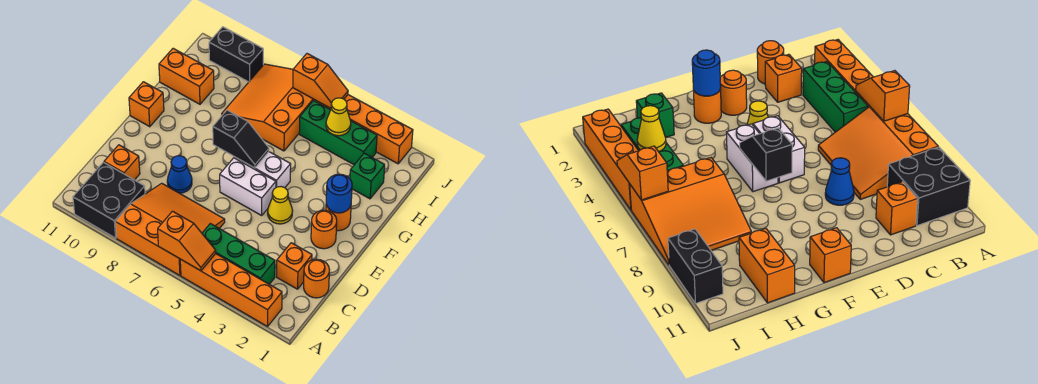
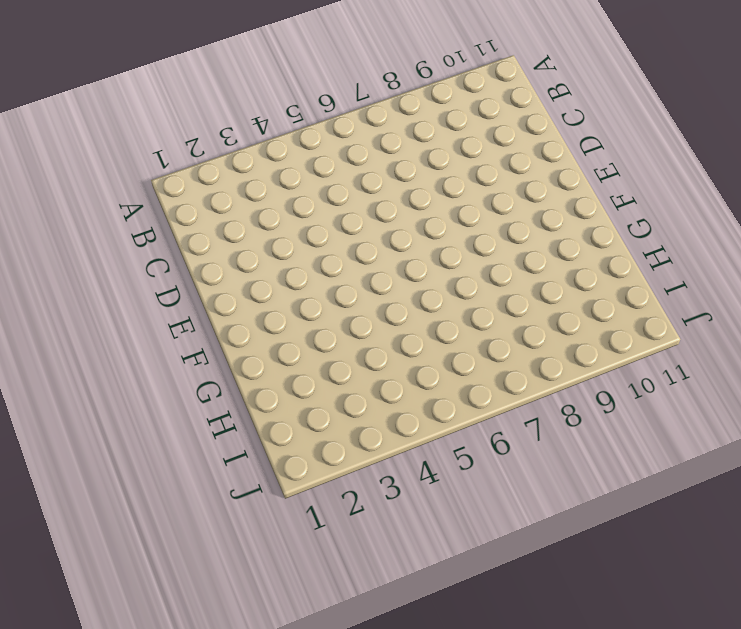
none -> orange 1x4 brick [180,254,282,327]
none -> orange 3x3 slope [115,183,225,275]
none -> black 2x2 brick [73,162,145,238]

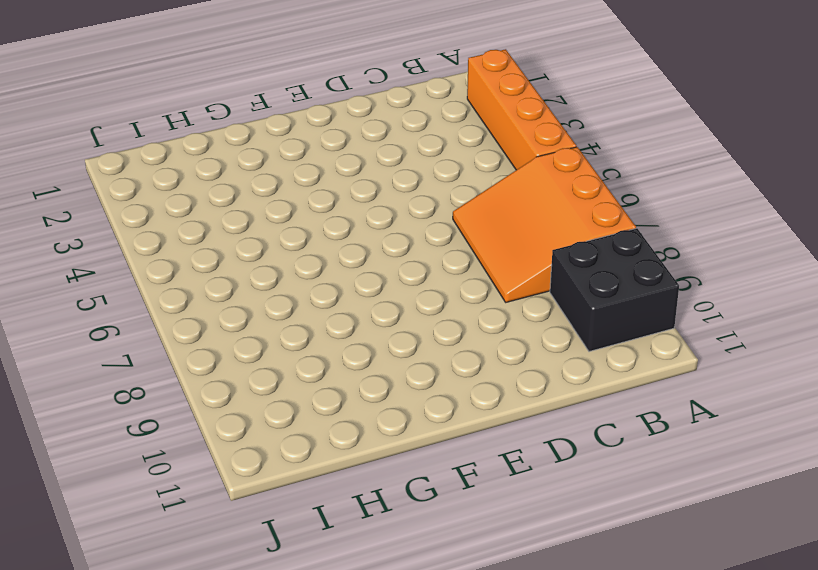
none -> green 1x3 brick [202,224,275,284]
none -> orange 1x1 round brick [304,259,329,298]
none -> orange 1x1 brick [277,243,312,289]

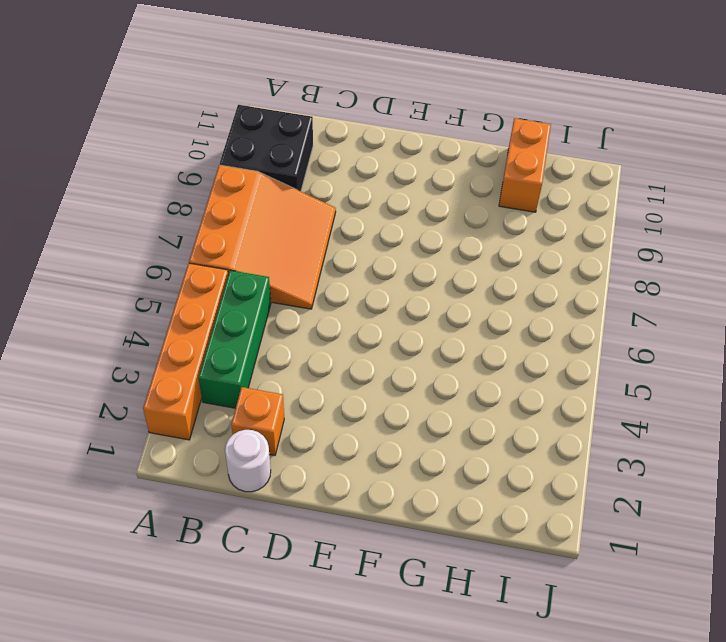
white 1x1 round brick [225,430,271,492] -> orange 1x1 round brick [304,259,329,298]
none -> orange 1x1 brick [104,145,140,180]
none -> blue 1x1 cone [167,156,192,193]
none -> orange 1x1 round brick [311,210,337,249]

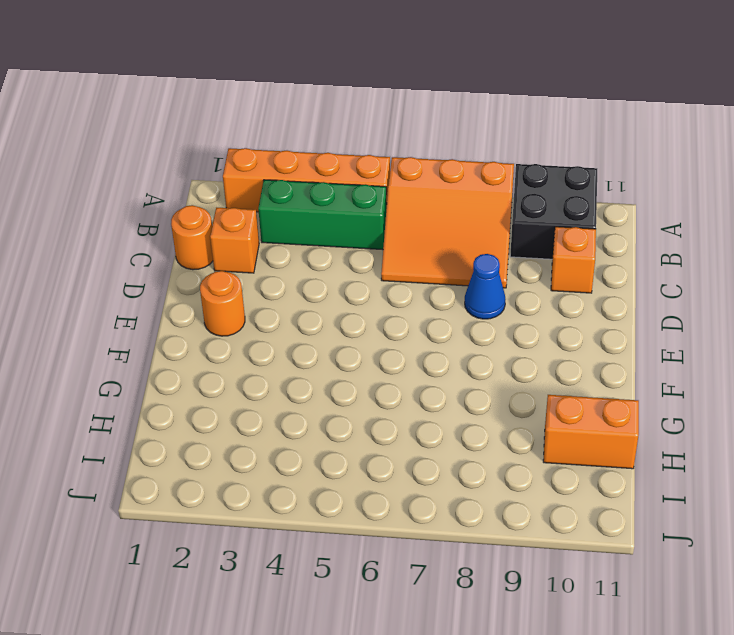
none -> yellow 1x1 cone [268,187,293,224]
none -> white 1x2 brick [220,158,276,215]
none -> orange 1x1 round brick [326,204,351,231]

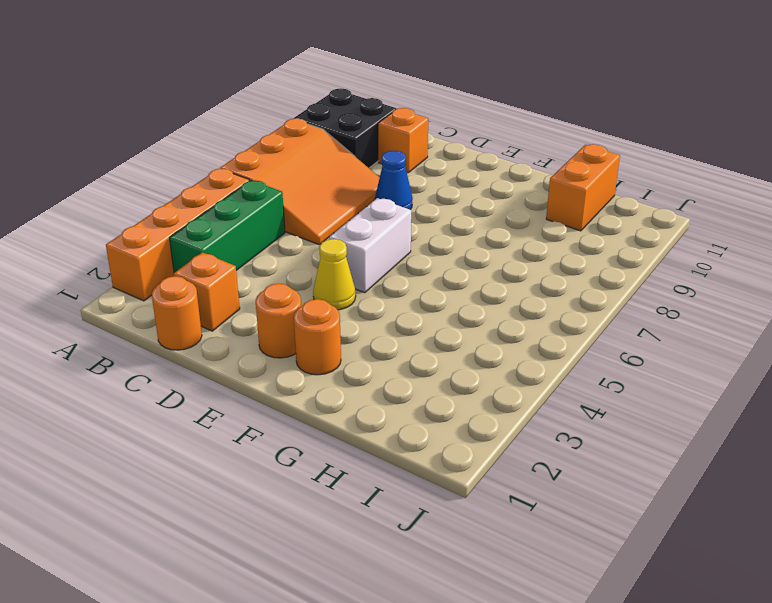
none -> white 1x2 brick [235,152,291,188]
none -> orange 1x1 brick [129,82,164,127]
none -> green 1x1 brick [350,153,385,199]

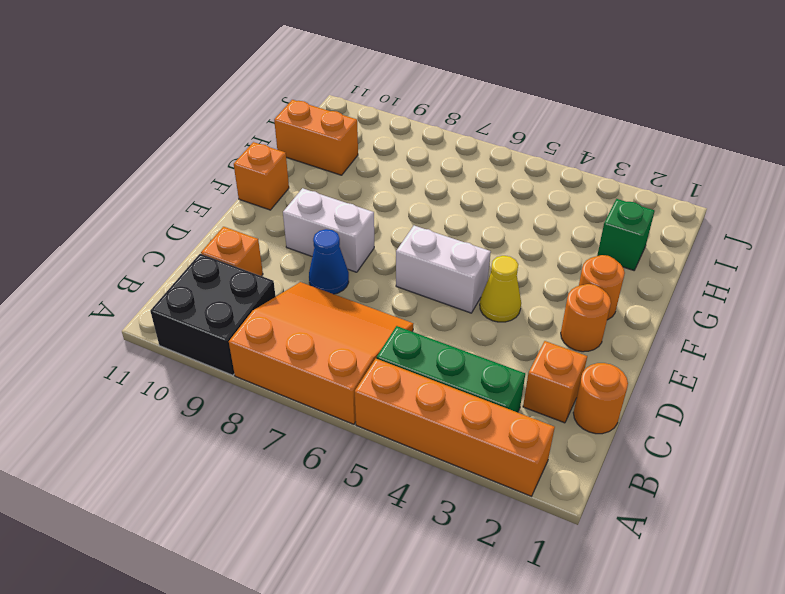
white 1x2 brick [283,188,374,272] -> white 1x2 brick moved to [235,152,291,188]
none -> orange 3x3 slope [222,64,314,151]
none -> green 1x3 brick [299,101,377,165]
none -> orange 1x4 brick [314,95,413,164]

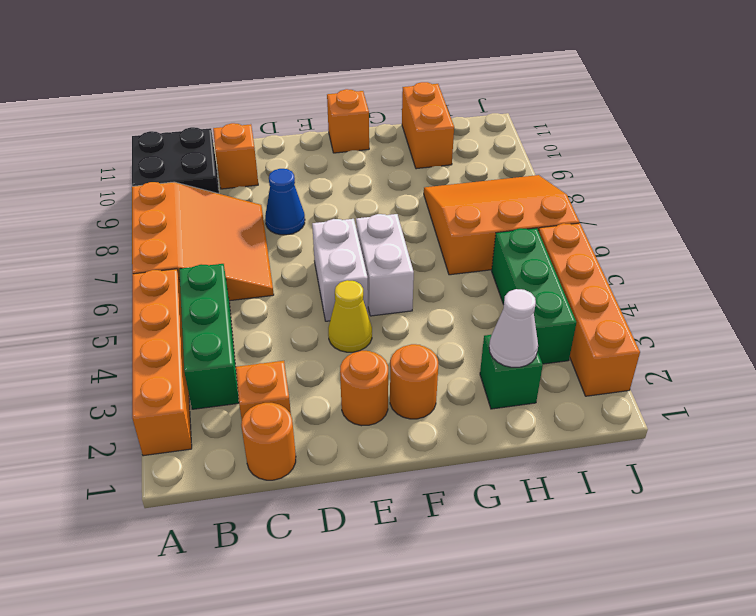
white 1x1 cone [489,289,538,367] -> none
none -> black 1x2 brick [209,27,263,82]
none -> orange 1x2 slope [158,211,216,271]
none -> blue 1x1 round brick [326,174,352,213]

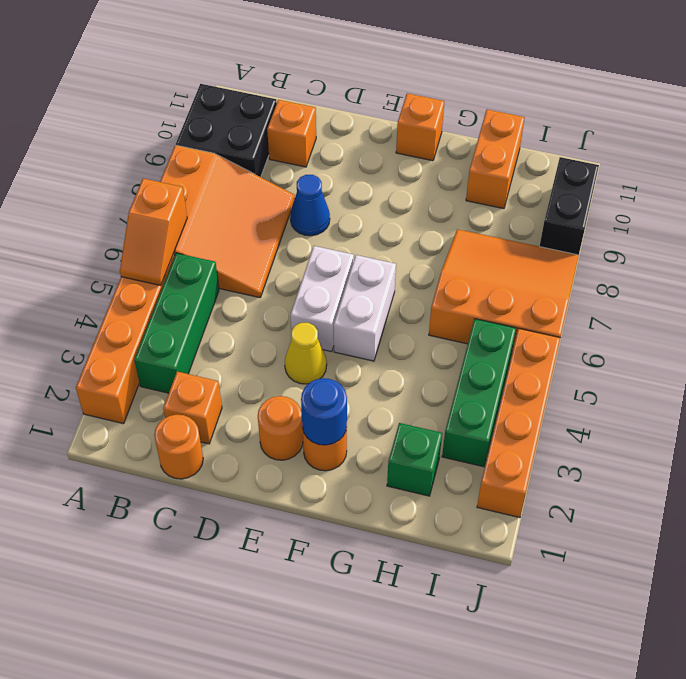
none -> black 1x2 slope [213,110,269,168]
none -> yellow 1x1 cone [326,98,351,136]
none -> orange 1x2 slope [293,54,348,108]

